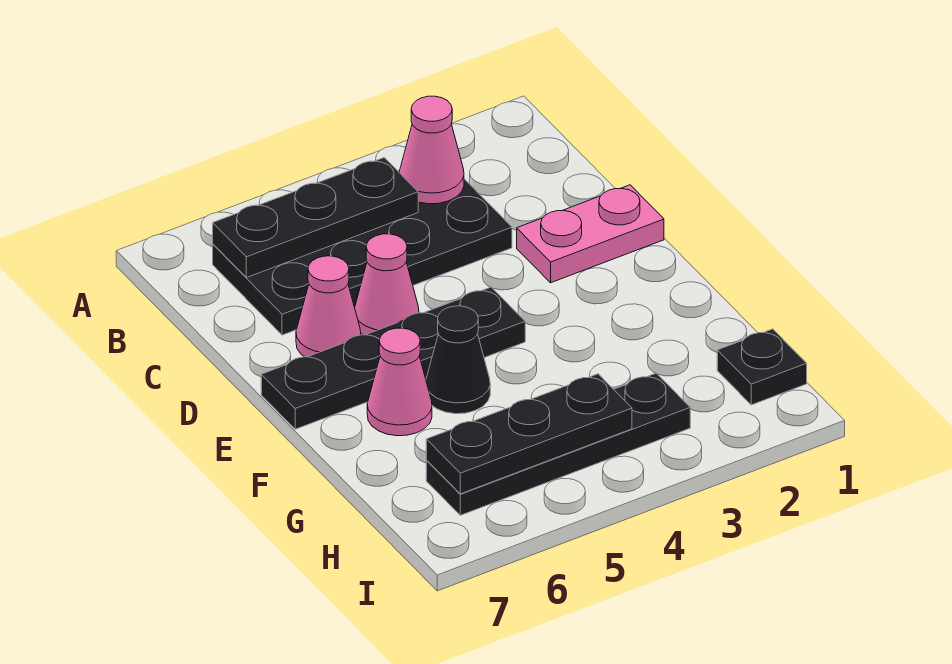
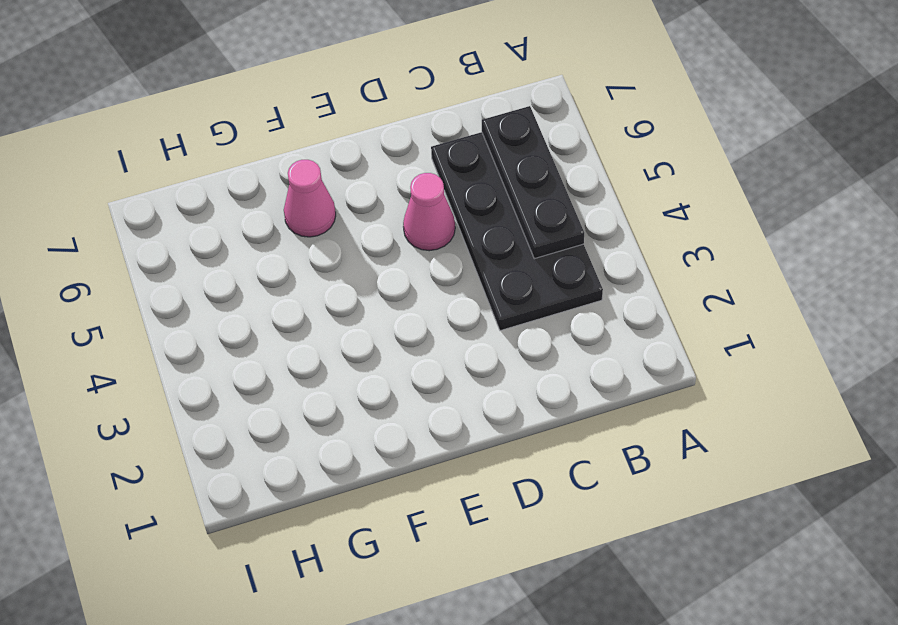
none -> pink 1x2 plate [517,185,664,283]
none -> pink 1x1 cone [296,256,361,357]
none -> black 1x4 plate [261,287,525,429]

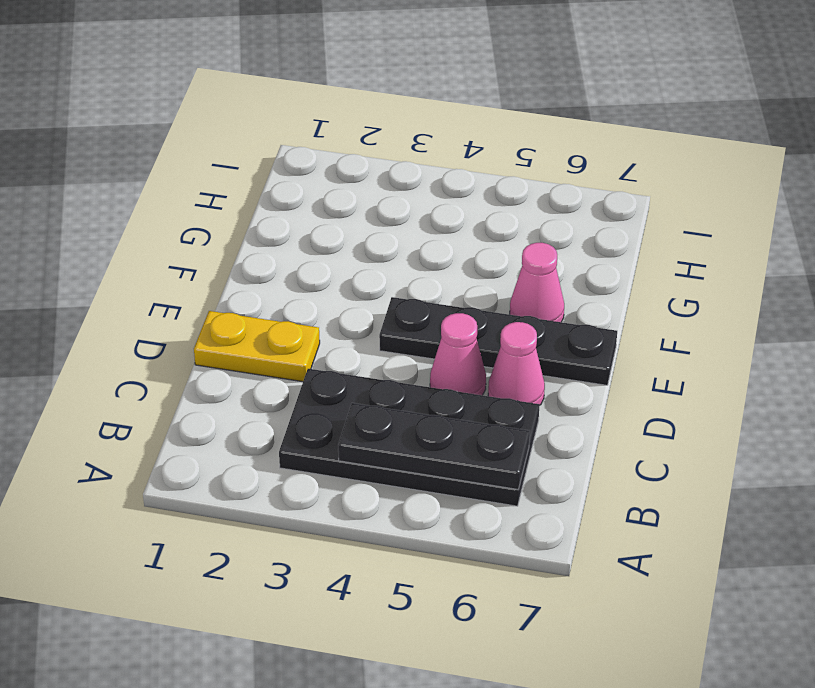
yellow 1x2 plate [194,311,320,382] -> pink 1x2 plate [517,185,664,283]
none -> black 1x1 cone [426,306,490,414]
none -> black 1x1 plate [717,329,807,405]
none -> black 1x4 plate [426,373,690,515]

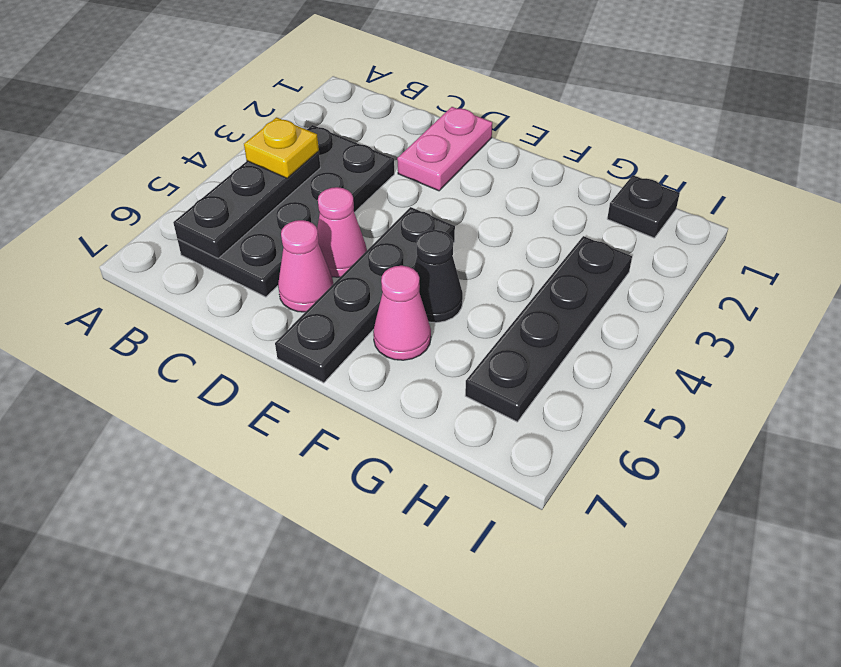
yellow 1x1 plate [244,117,319,178] -> none
none -> pink 1x1 cone [399,96,464,204]
none -> black 1x3 plate [426,374,632,494]

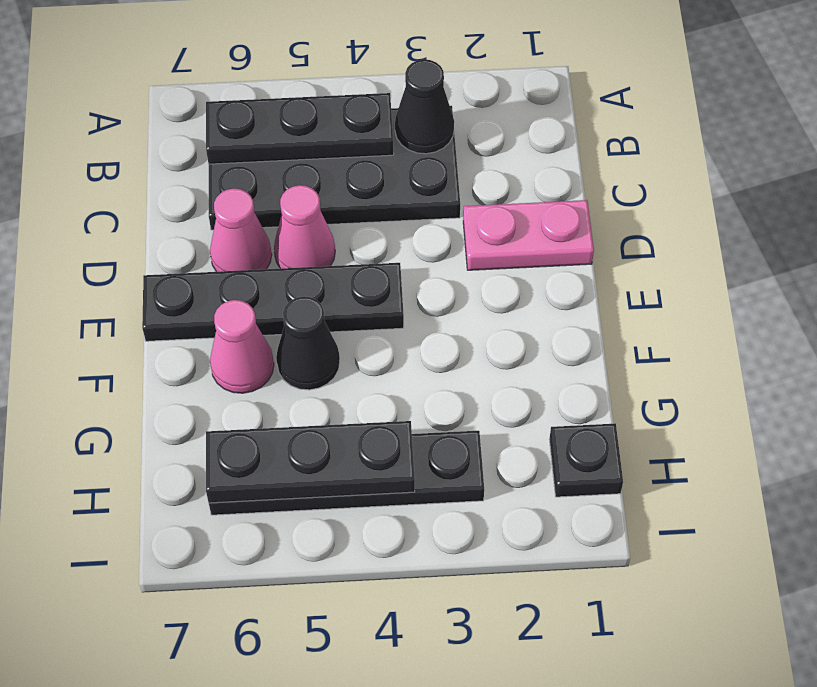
black 1x1 cone [395,59,454,154] -> pink 1x1 cone [399,96,464,204]

